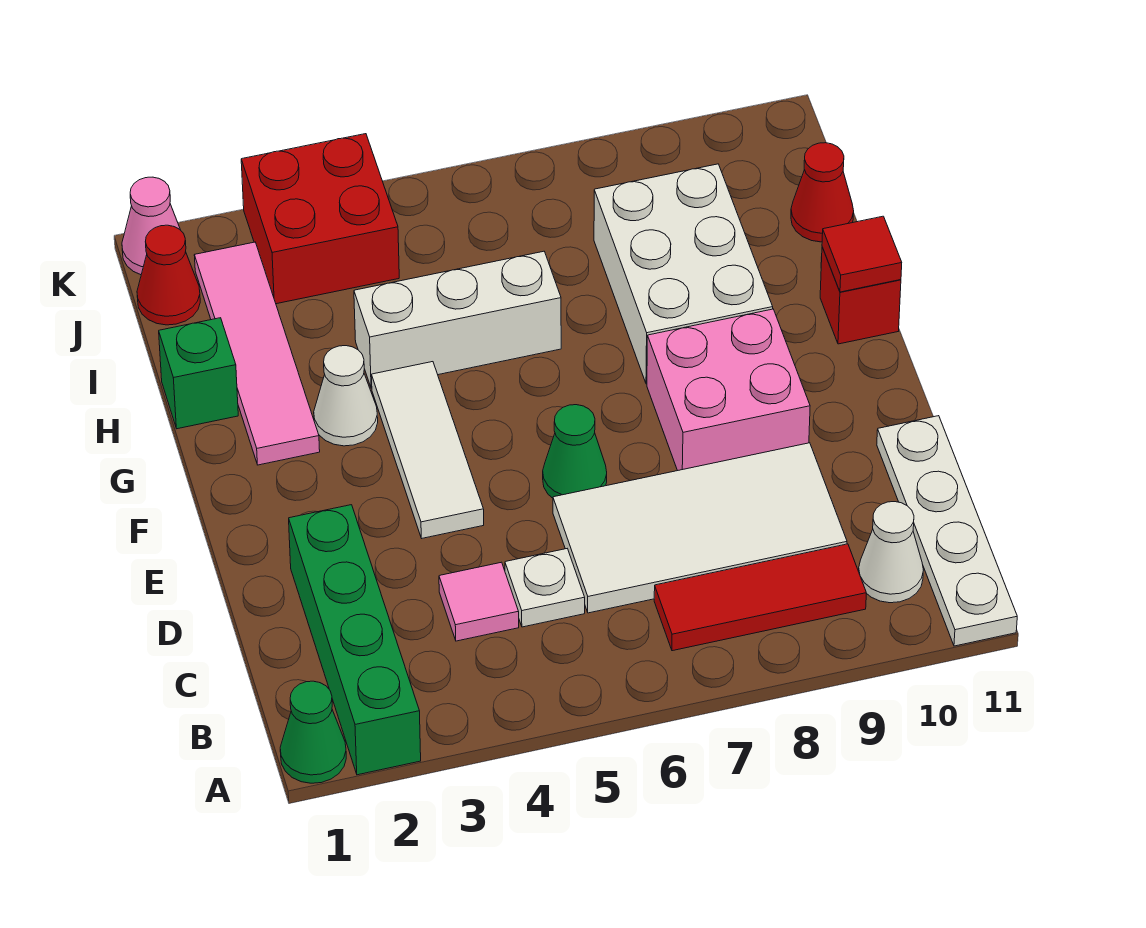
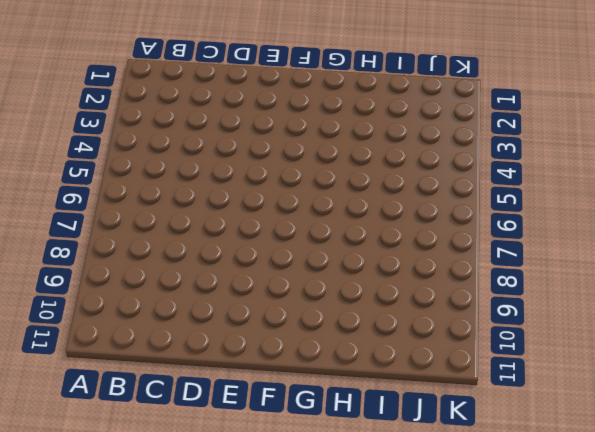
none -> green 1x1 cone [280,681,346,783]
none -> green 1x4 brick [289,505,421,775]
none -> white 1x4 plate [877,416,1017,646]

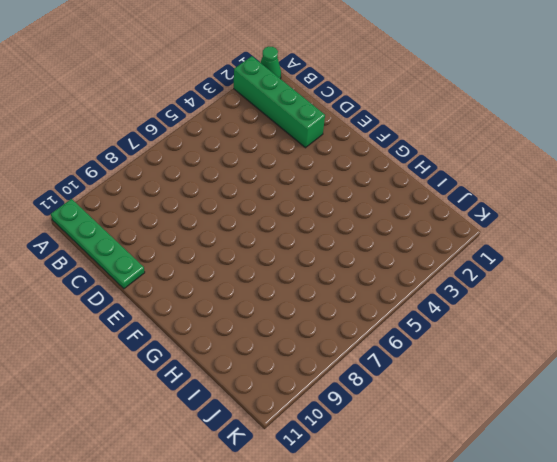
green 1x4 plate [51,199,145,289] -> white 1x4 plate [877,416,1017,646]
none -> red 1x3 tile [654,544,866,651]
none -> white 1x1 cone [859,502,923,603]
none -> pink 1x1 tile [439,562,519,641]

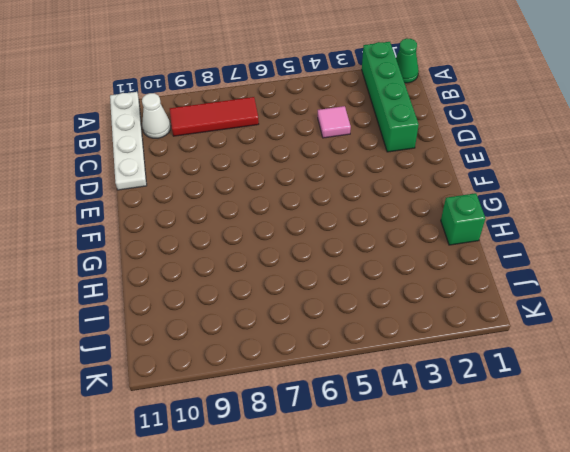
none -> white 1x1 plate [505,549,585,627]
none -> white 2x4 tile [553,443,847,613]
none -> white 1x3 tile [372,362,484,538]

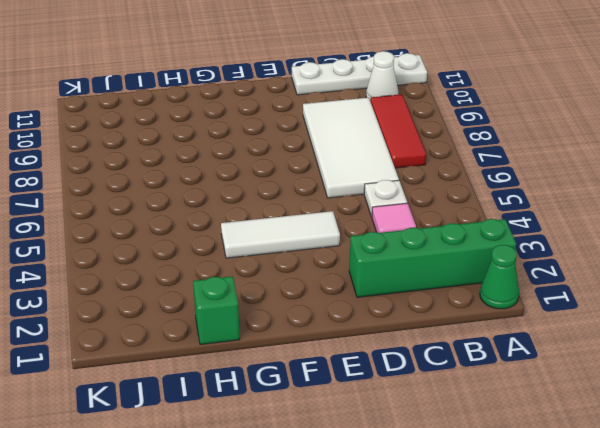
none -> green 1x1 cone [543,405,607,498]
none -> pink 2x2 brick [647,309,810,471]
none -> pink 1x4 tile [194,242,320,465]

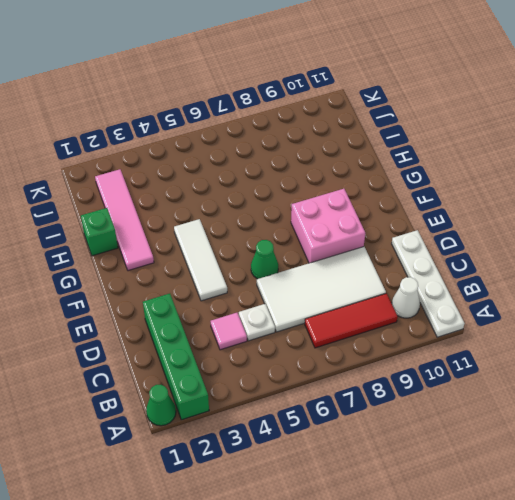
none -> white 1x1 cone [314,346,378,446]
none -> white 2x3 brick [594,164,773,384]
none -> red 1x1 brick [820,247,901,344]

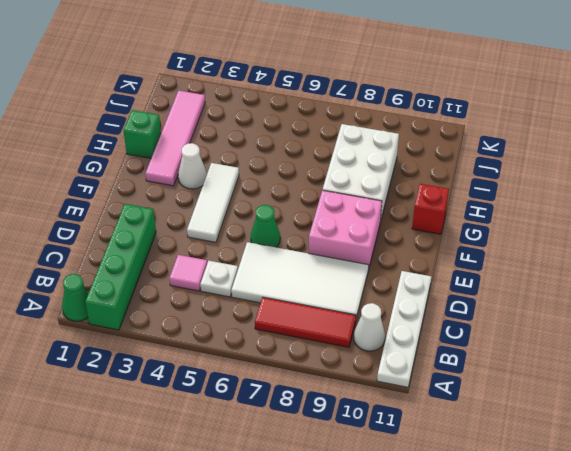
none -> white 1x3 brick [354,251,561,388]
none -> red 1x1 cone [791,143,854,242]
none -> red 1x1 cone [137,225,200,325]

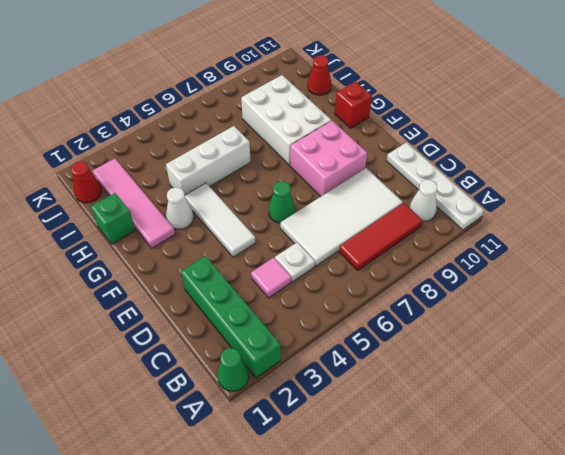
none -> red 2x2 brick [241,134,399,304]
none -> pink 1x1 cone [122,177,180,275]
none -> red 1x1 tile [822,216,902,292]

